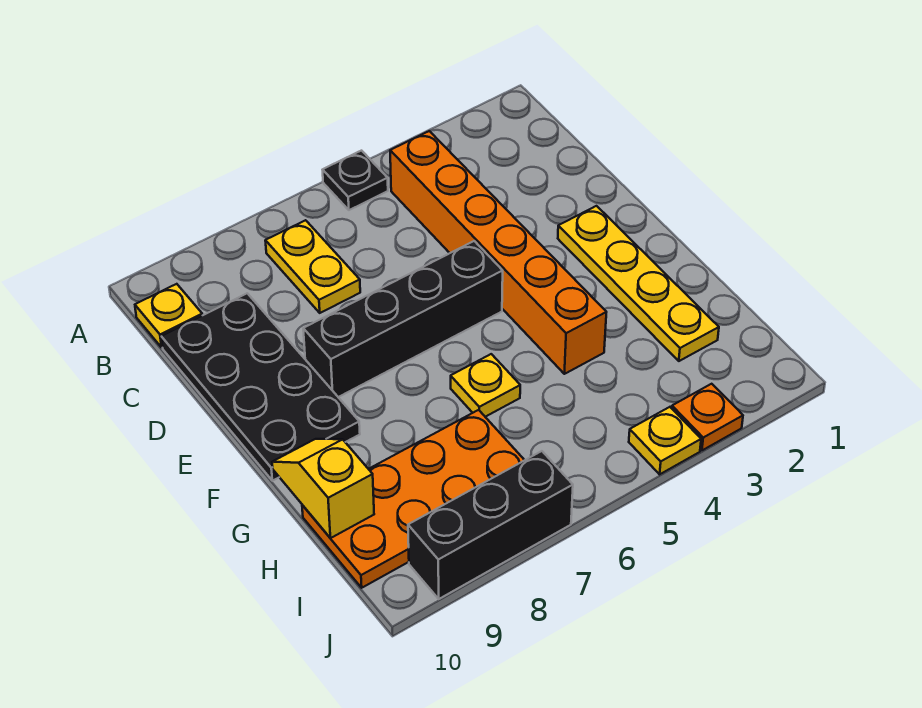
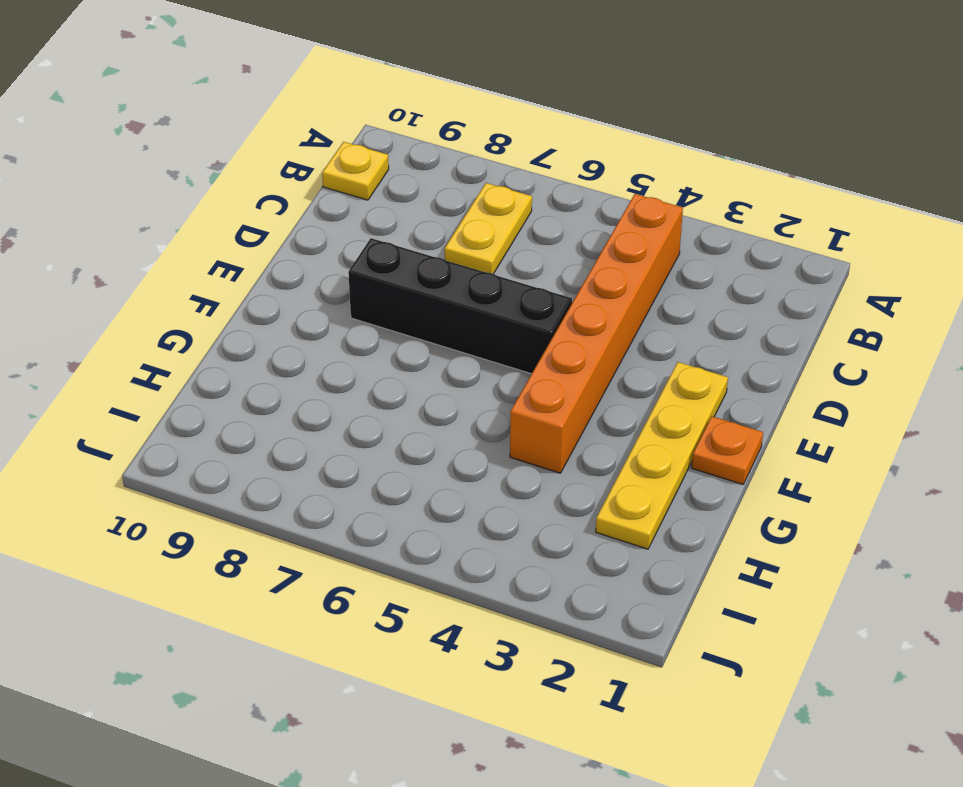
orange 1x1 plate [692,416,763,484] -> orange 1x1 plate moved to [672,384,743,450]
none -> black 1x1 plate [323,151,388,210]
none -> black 2x4 plate [161,293,360,481]
none -> yellow 1x1 plate [451,354,520,417]

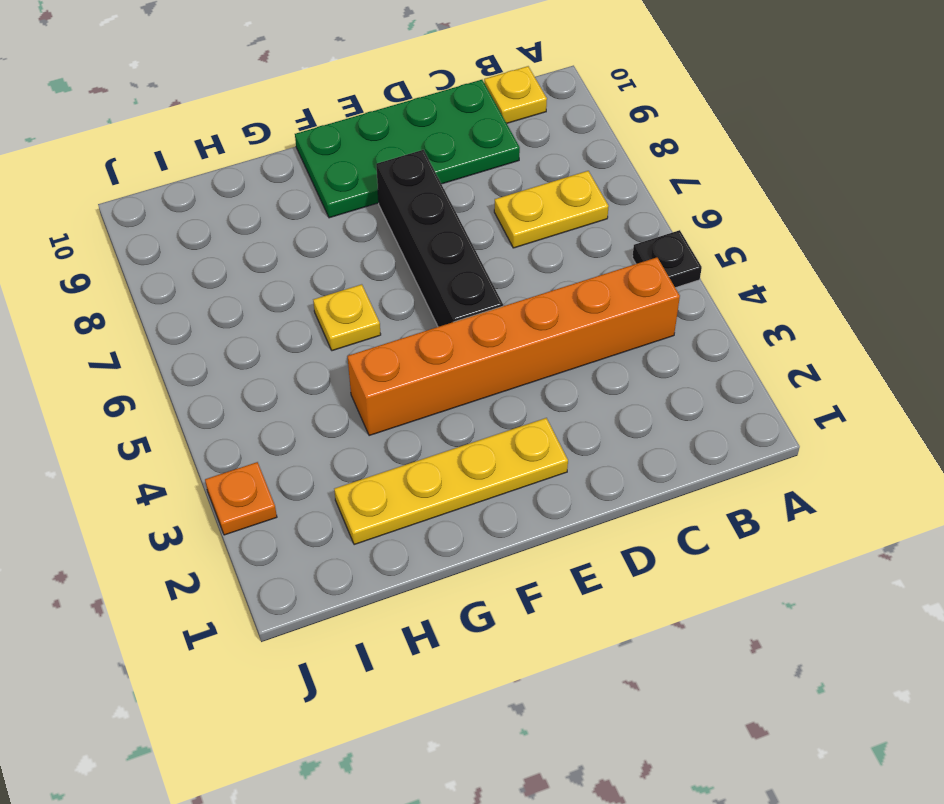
green 2x4 plate [295,80,520,218] -> black 2x4 plate [161,293,360,481]
none -> orange 2x4 plate [302,410,524,588]
none -> yellow 1x1 plate [629,407,701,474]
none -> black 1x3 brick [408,451,573,599]

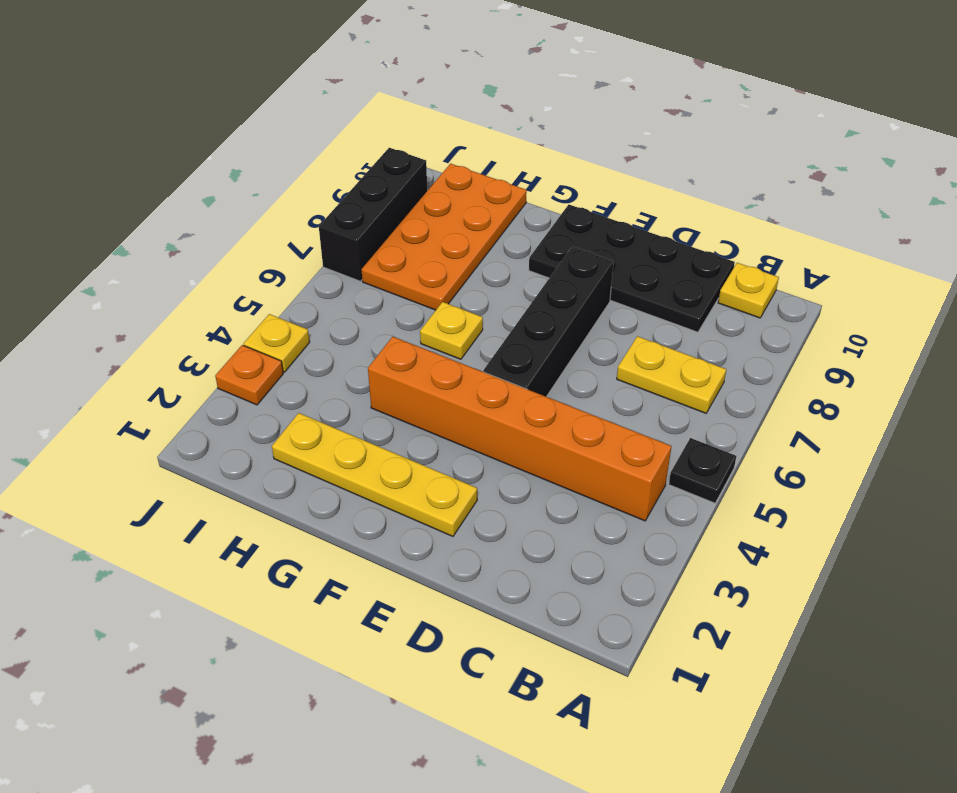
none -> yellow 1x2 slope [272,439,374,538]

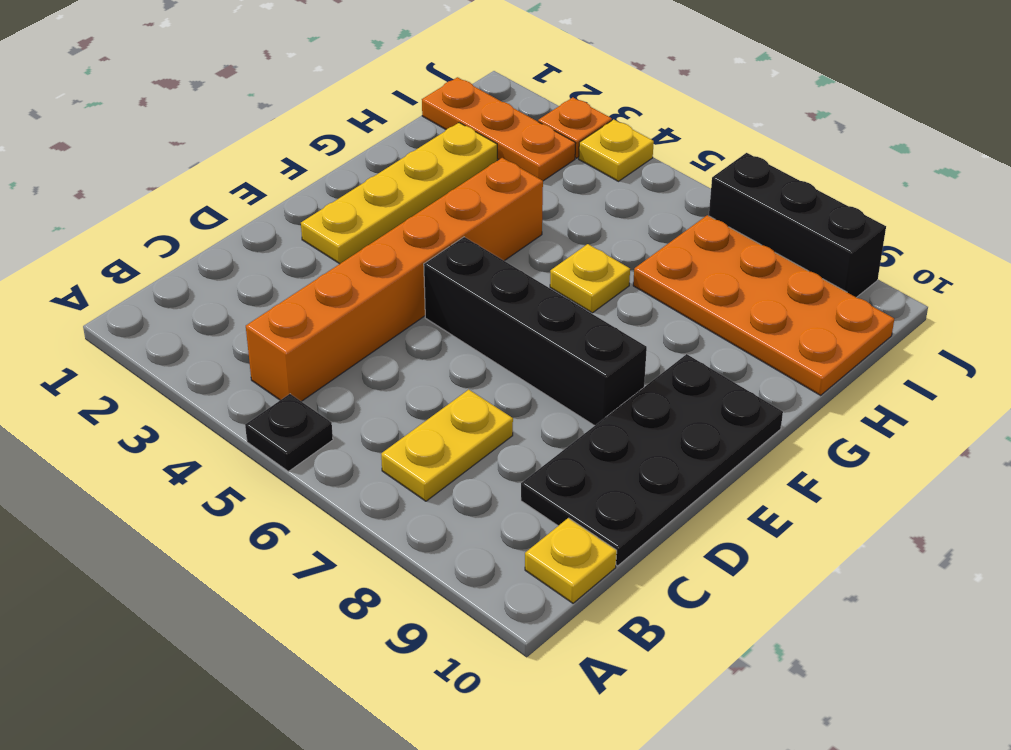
orange 1x3 plate [422,77,576,181] -> none
none -> yellow 1x2 slope [272,439,374,538]

